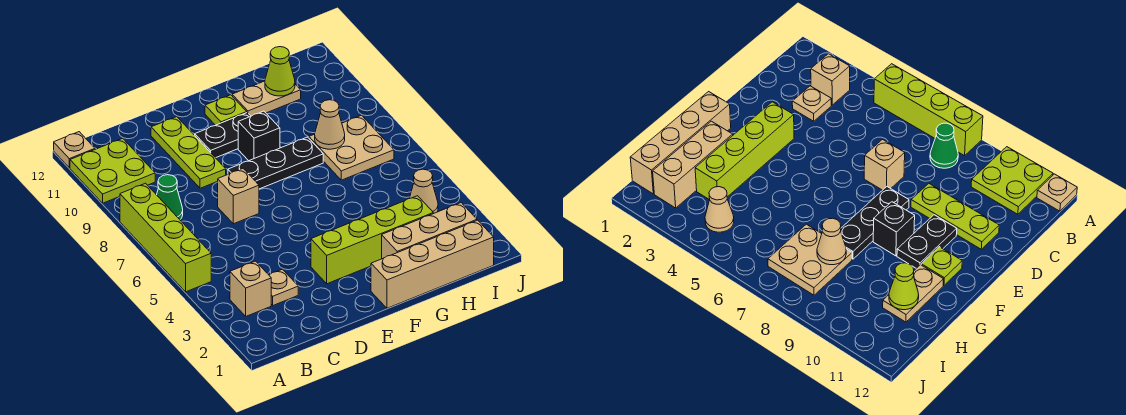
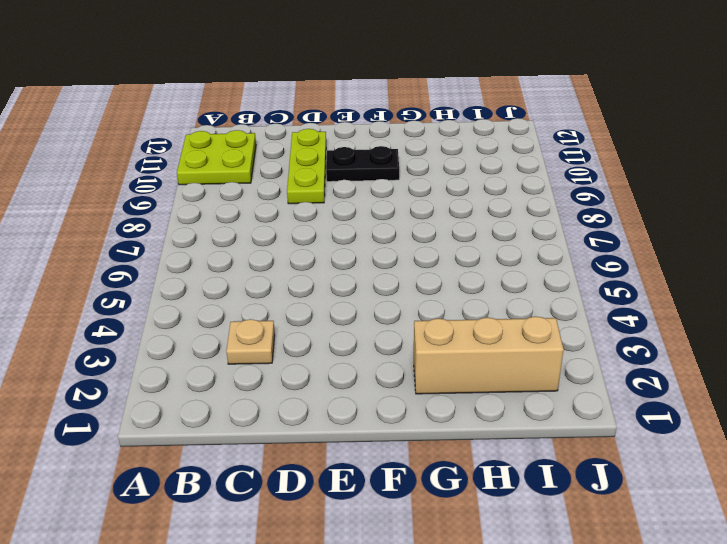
none -> lime 1x4 brick [120,183,211,292]
none -> tan 1x1 plate [54,132,95,168]
none -> tan 1x1 brick [230,261,271,316]

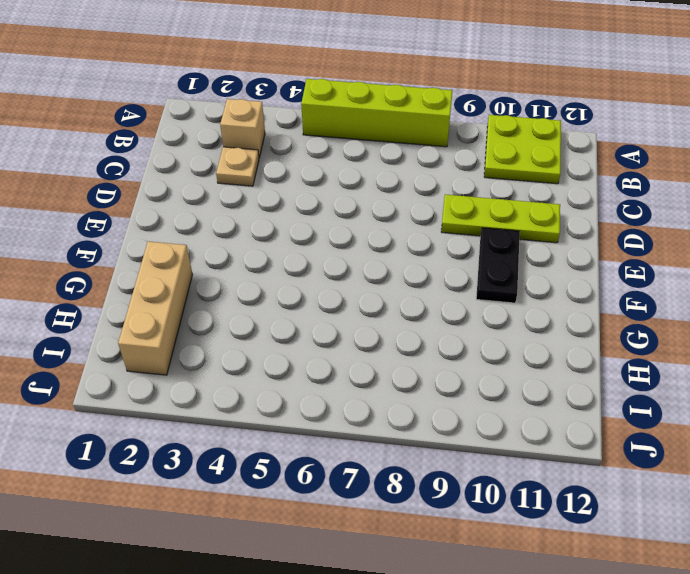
none -> tan 1x1 plate [54,132,95,168]
none -> green 1x1 cone [157,175,183,219]
none -> tan 1x1 brick [218,169,259,224]

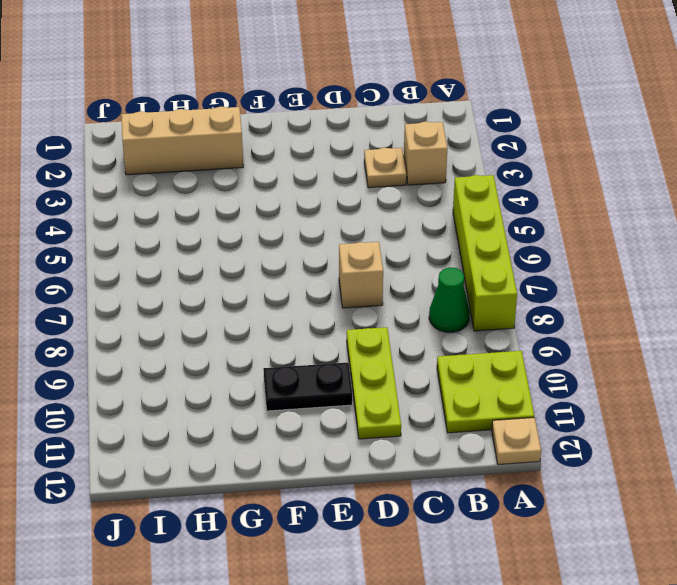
none -> lime 1x4 brick [311,196,433,284]
none -> black 1x3 plate [228,137,323,189]
none -> tan 1x4 brick [371,220,494,308]

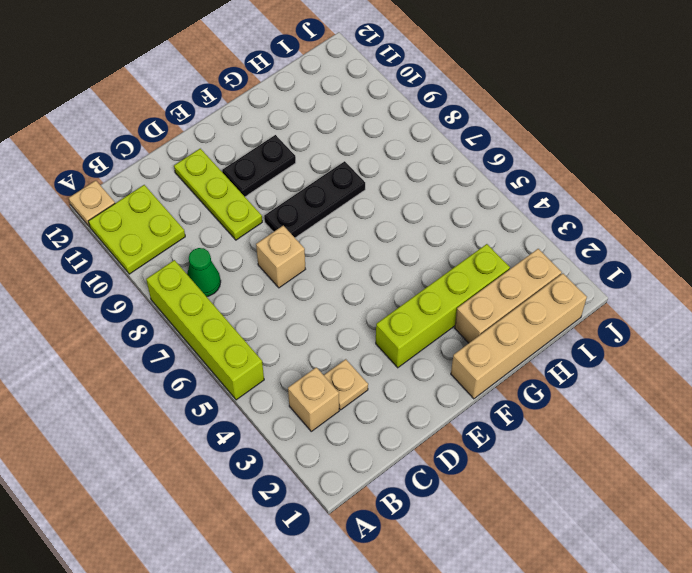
none -> black 1x1 brick [238,111,280,161]
none -> lime 1x1 plate [205,95,247,125]
none -> tan 1x2 plate [232,81,301,116]

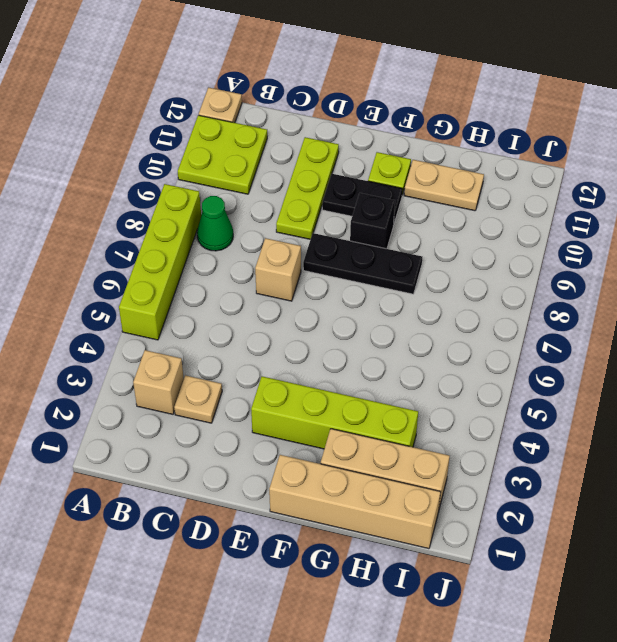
none -> tan 2x2 plate [309,115,394,180]
none -> tan 1x1 cone [410,169,438,214]
none -> tan 1x1 cone [315,100,345,149]

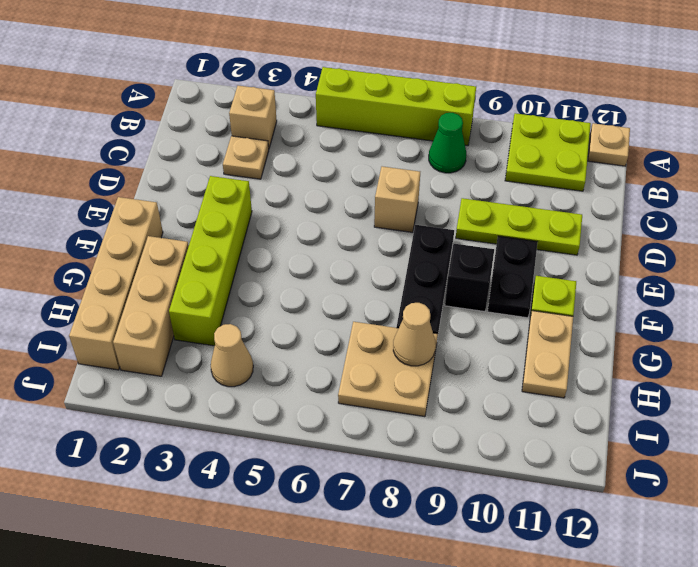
none -> lime 1x1 cone [265,47,295,96]

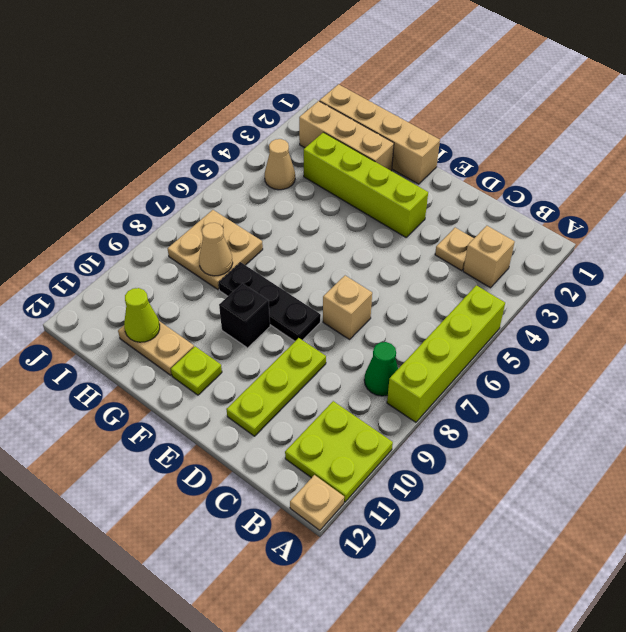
none -> black 1x2 plate [195,113,251,158]

